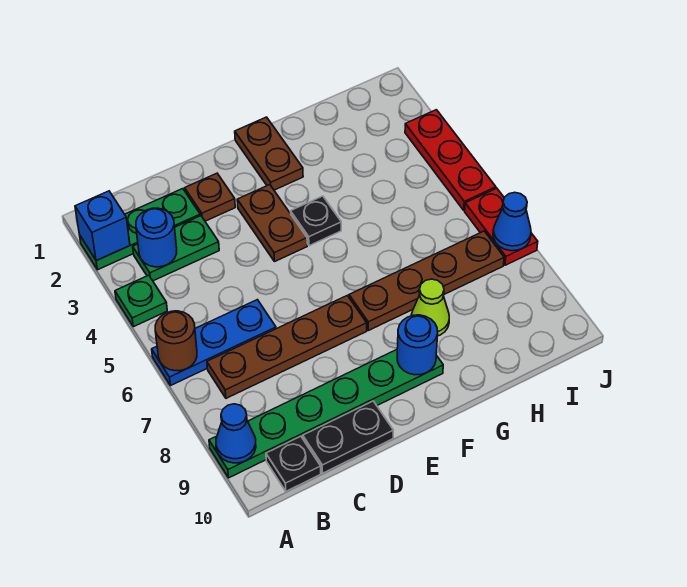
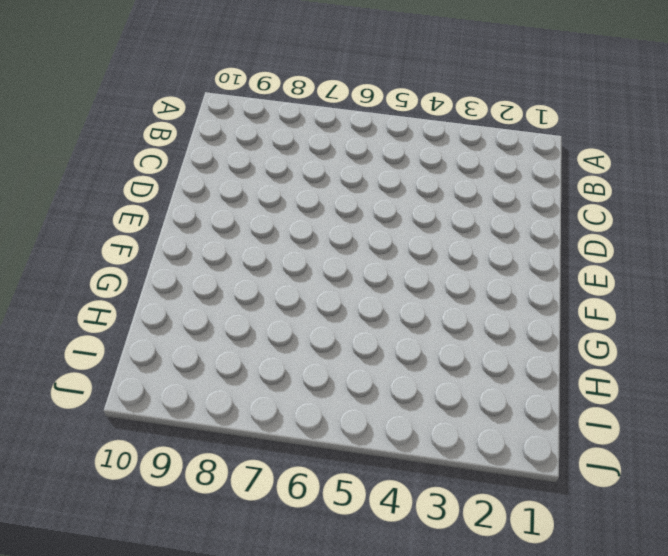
none -> green 1x3 plate [80,189,200,270]
none -> green 1x1 plate [115,275,167,327]
none -> blue 1x3 plate [152,300,276,386]

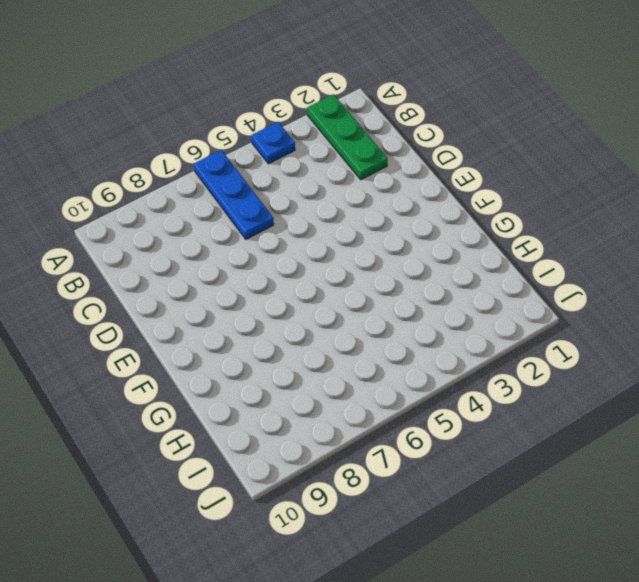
blue 1x1 plate [251,122,295,164] -> green 1x1 plate [115,275,167,327]
none -> green 1x6 plate [209,350,443,478]
none -> green 1x2 plate [133,216,219,281]
none -> brown 1x4 plate [207,296,367,398]

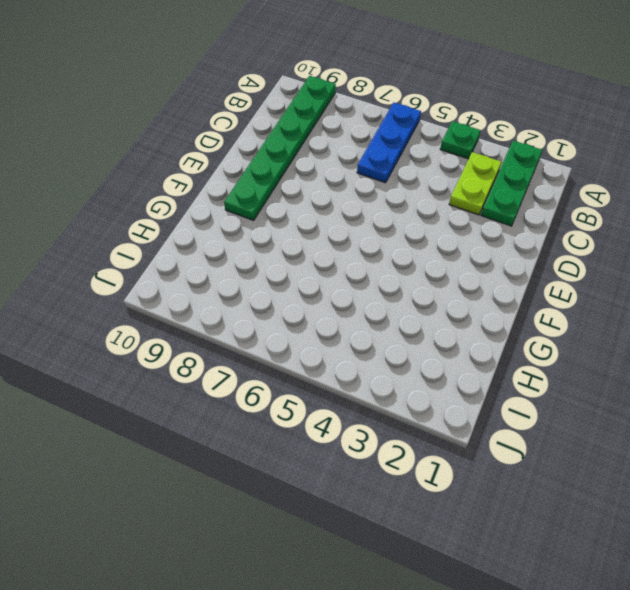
lime 1x2 plate [449,152,501,215] -> green 1x2 plate [133,216,219,281]
none -> brown 1x4 plate [207,296,367,398]
none -> black 1x1 plate [266,436,321,491]
none -> black 1x2 plate [303,401,393,473]

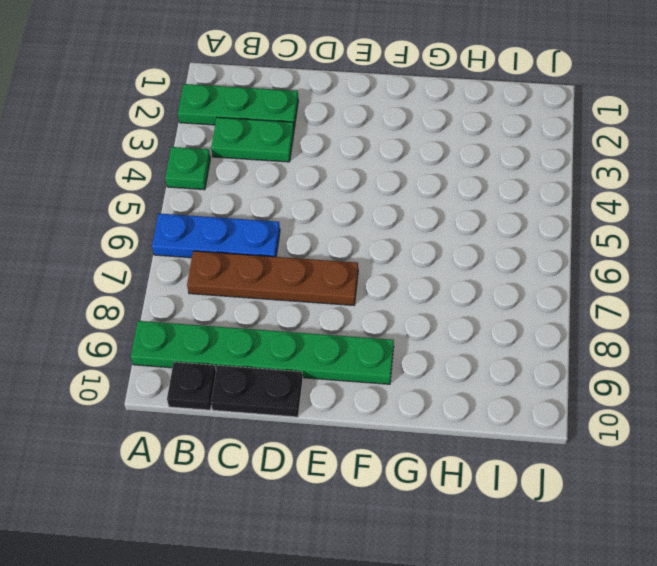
none -> brown 1x1 plate [185,173,235,221]
none -> brown 1x2 plate [237,185,307,262]
none -> brown 1x2 plate [235,117,303,190]

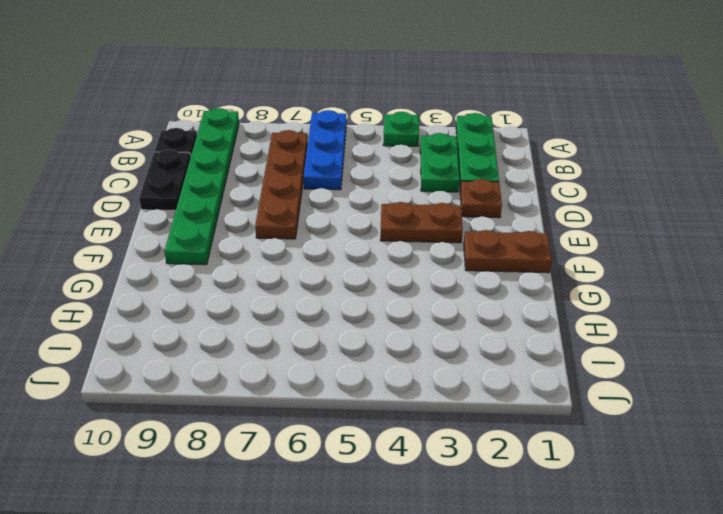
none -> black 1x1 plate [291,196,341,246]
none -> brown 1x4 plate [349,231,504,330]
none -> lime 1x1 cone [411,279,449,336]

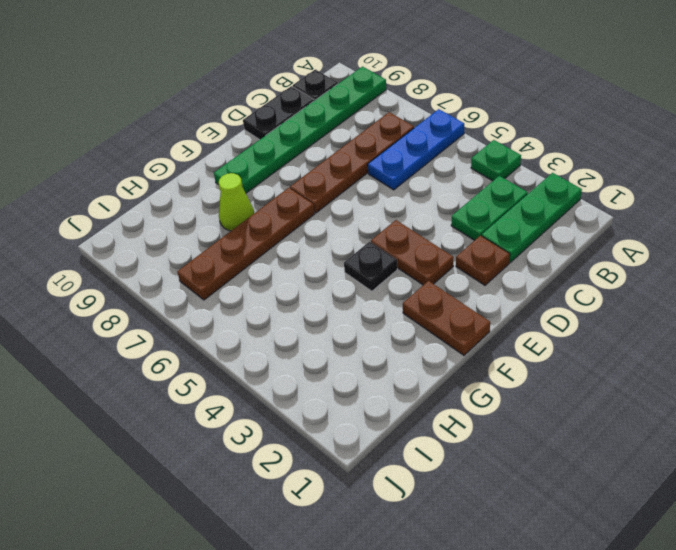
none -> red 1x3 plate [405,110,496,210]
none -> red 1x2 plate [465,188,538,265]
none -> blue 1x1 brick [75,191,130,261]

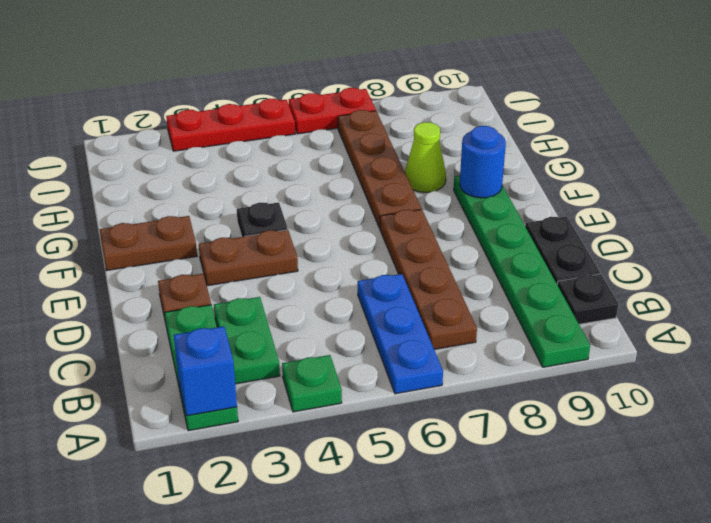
none -> brown 1x1 round brick [155,311,197,371]
none -> blue 1x1 cone [216,404,256,463]
none -> blue 1x1 round brick [136,208,177,267]

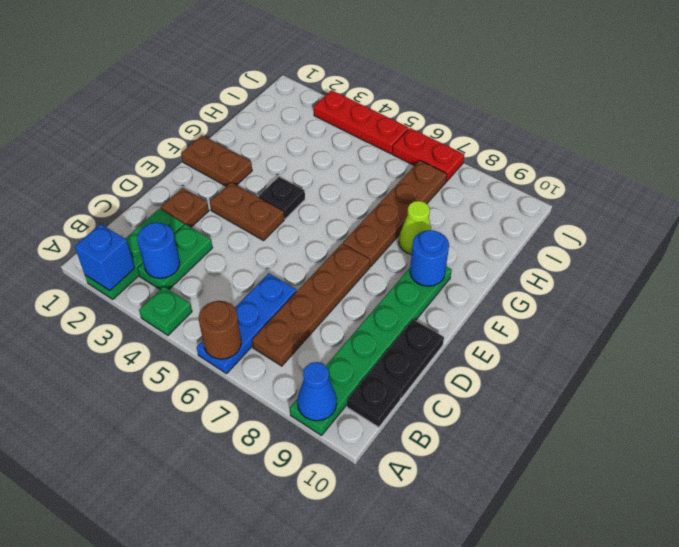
none -> blue 1x1 cone [493,192,531,251]

